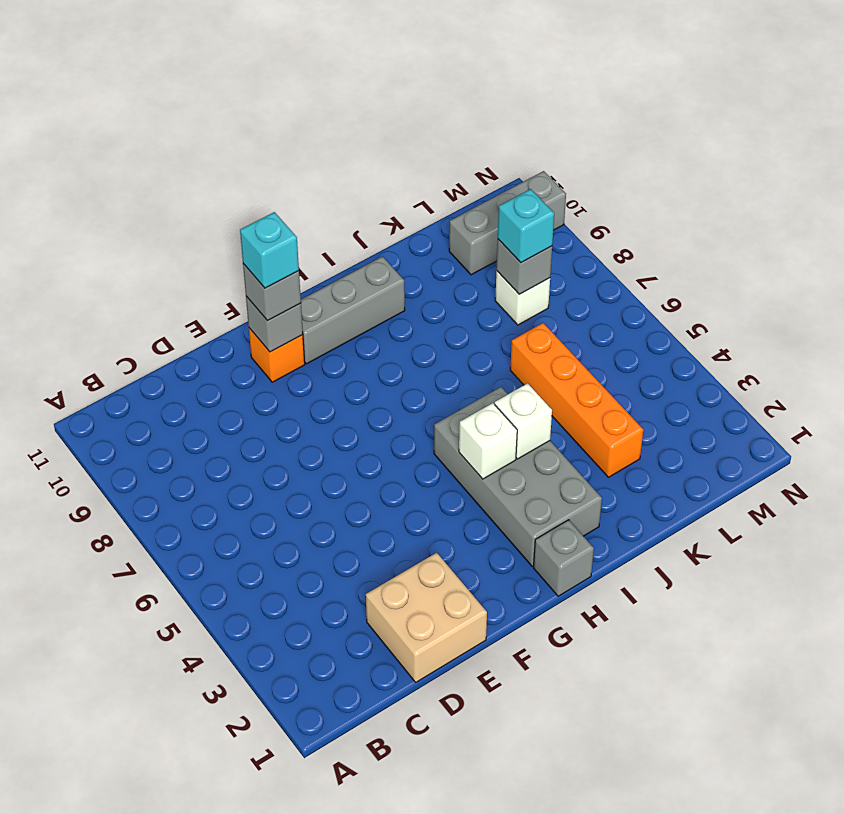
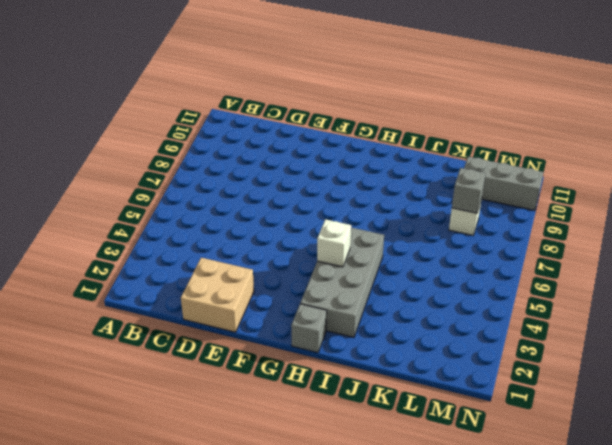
none -> orange 1x1 brick [249,328,305,382]
none -> grey 1x3 brick [301,257,405,364]
none -> orange 1x4 brick [510,323,643,477]

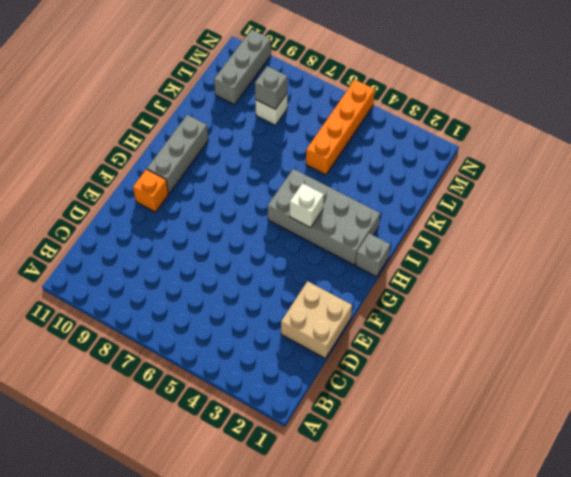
orange 1x4 brick [306,80,375,175] -> orange 1x4 brick turned to [510,323,643,477]
none -> grey 1x1 brick [246,296,303,352]
none -> white 1x1 brick [495,383,552,459]
none -> grey 1x1 brick [243,264,301,321]

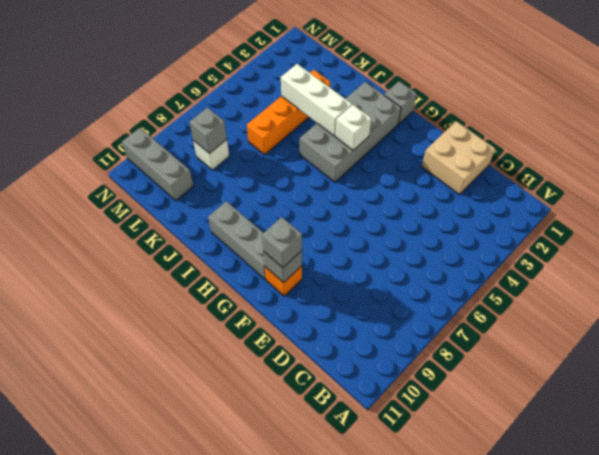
white 1x3 brick [281,64,352,136] -> white 1x1 brick [495,383,552,459]
none -> cyan 1x1 brick [498,189,554,263]
none -> cyan 1x1 brick [240,212,299,288]

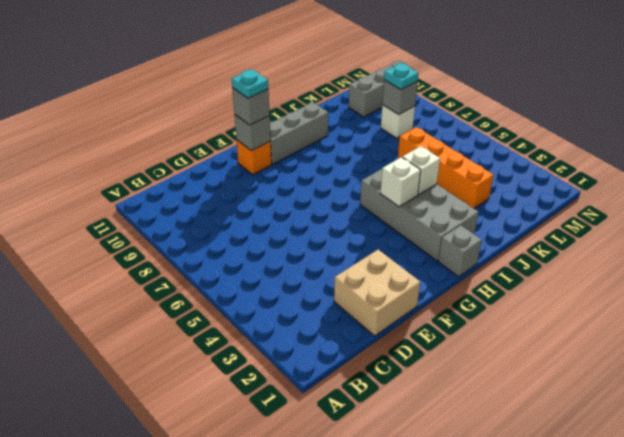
cyan 1x1 plate [232,69,268,98] -> cyan 1x1 brick [240,212,299,288]
cyan 1x1 plate [384,63,418,90] -> cyan 1x1 brick [498,189,554,263]

